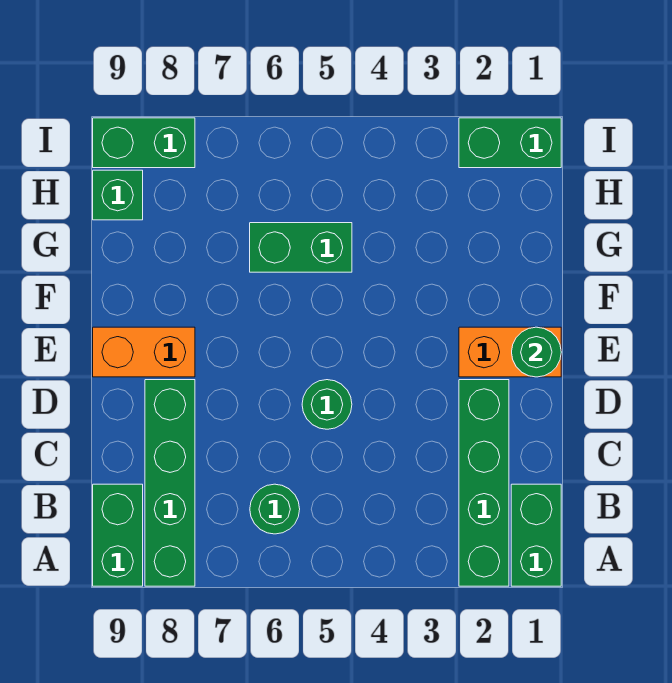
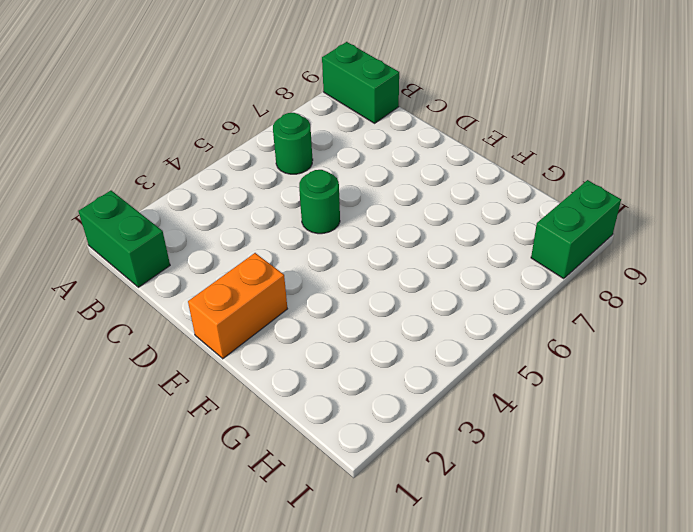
none -> green 1x4 brick [459,380,509,586]
none -> green 1x4 brick [145,380,195,586]
none -> orange 1x2 brick [93,327,195,377]

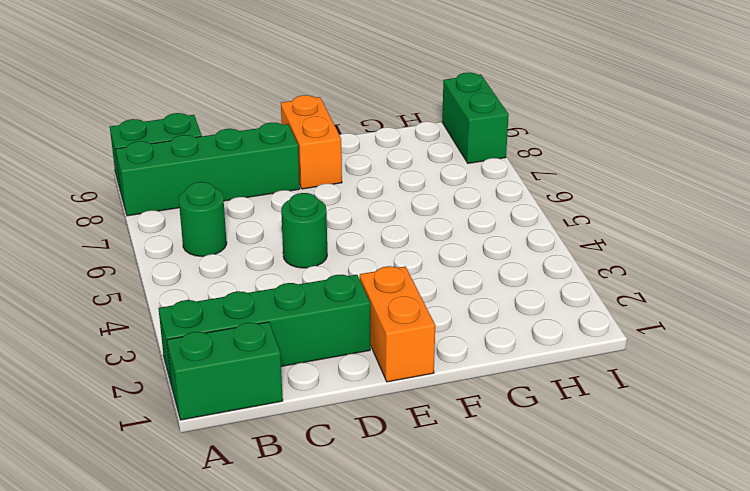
none -> green 1x2 brick [250,223,352,272]
none -> green 1x1 brick [93,170,143,220]
none -> green 1x2 brick [459,118,561,168]

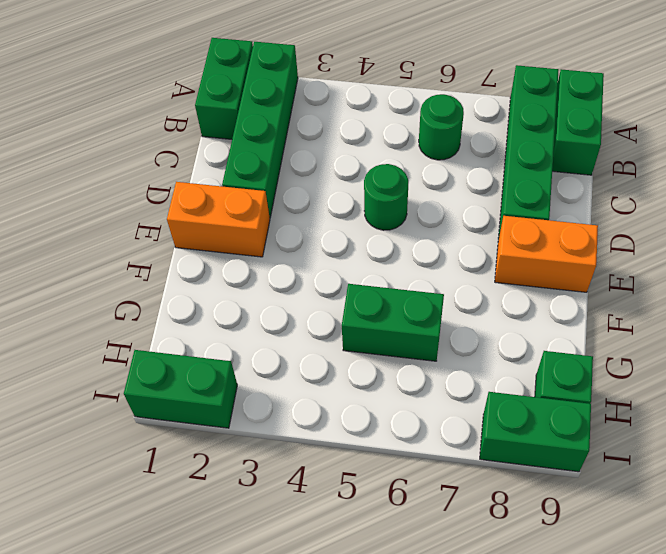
none -> green 1x1 round brick [512,327,561,377]

